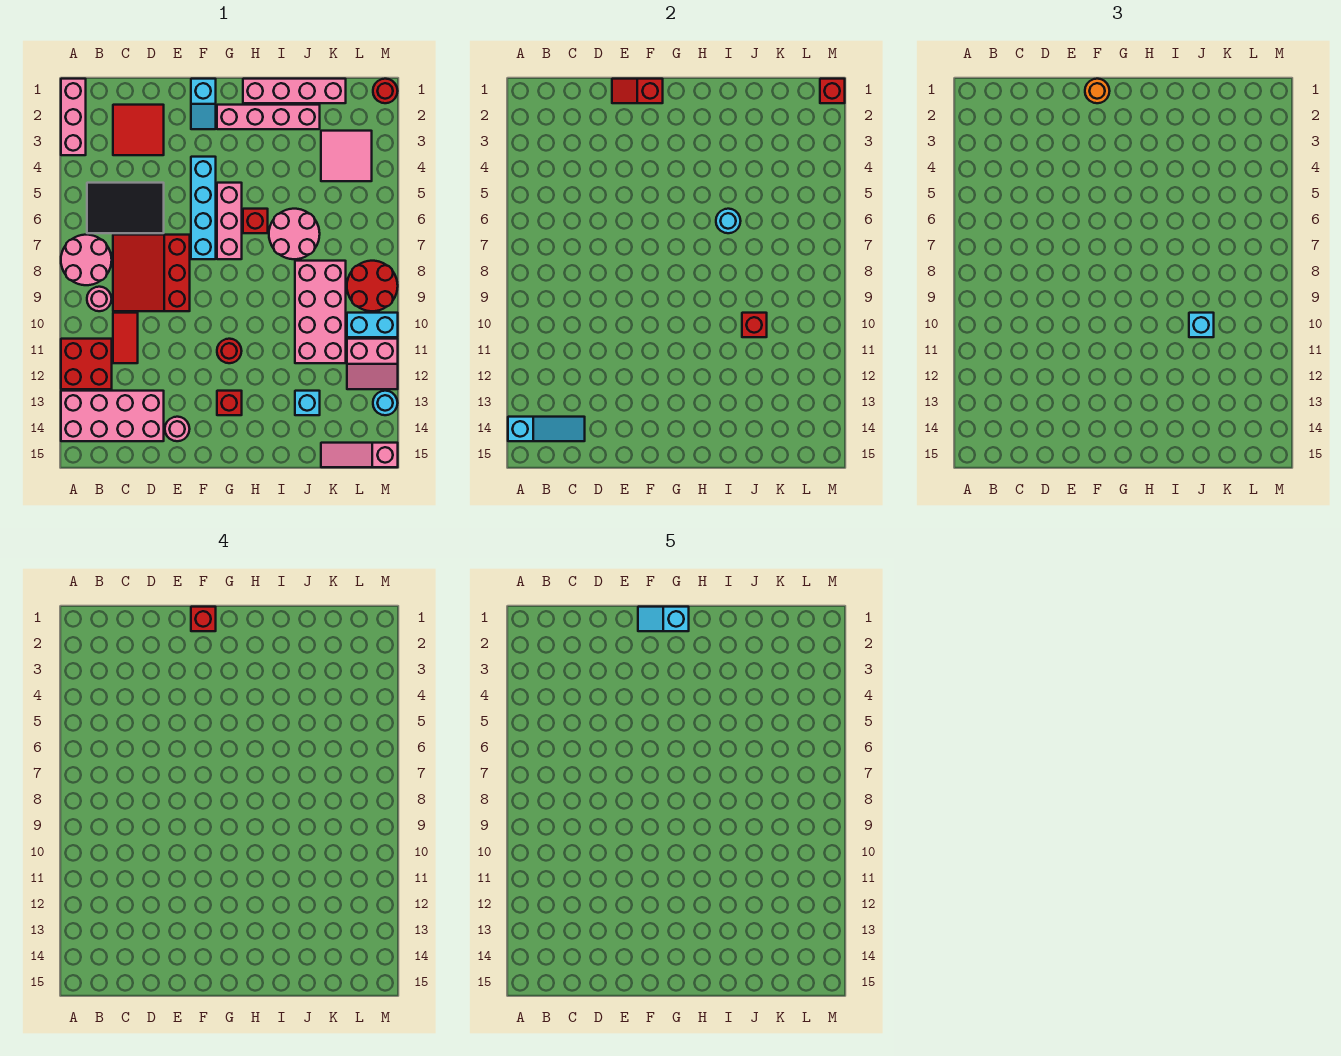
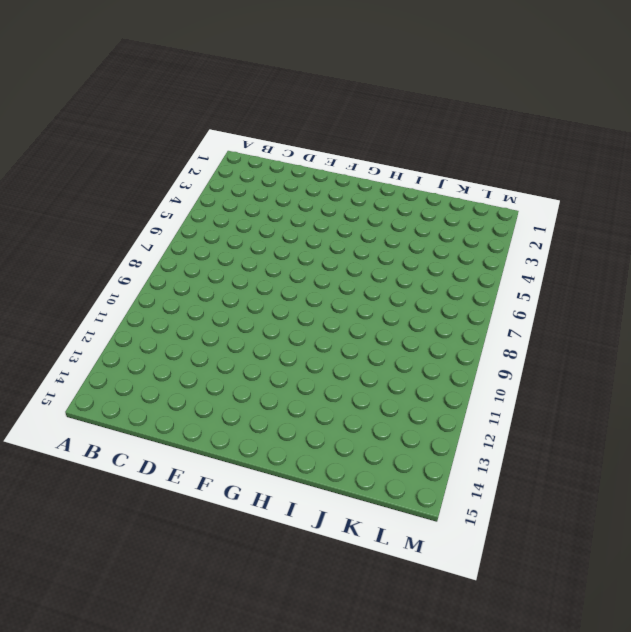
none -> pink 1x3 brick [61,79,86,155]
none -> pink 2x2 round brick [61,235,112,285]
none -> red 2x2 brick [61,339,112,389]
none -> pink 2x4 brick [61,391,164,441]

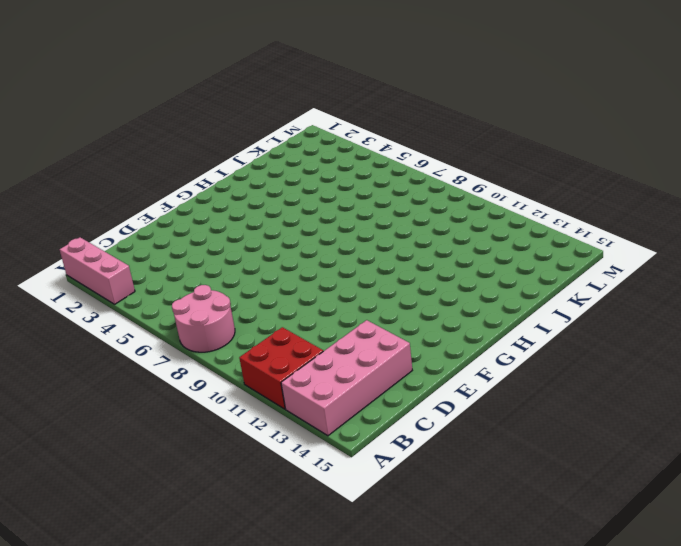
none -> black 2x3 tile [87,183,164,233]
none -> pink 1x1 round brick [87,287,112,311]
none -> red 2x2 tile [113,105,164,155]
none -> red 3x3 slope [113,235,190,311]

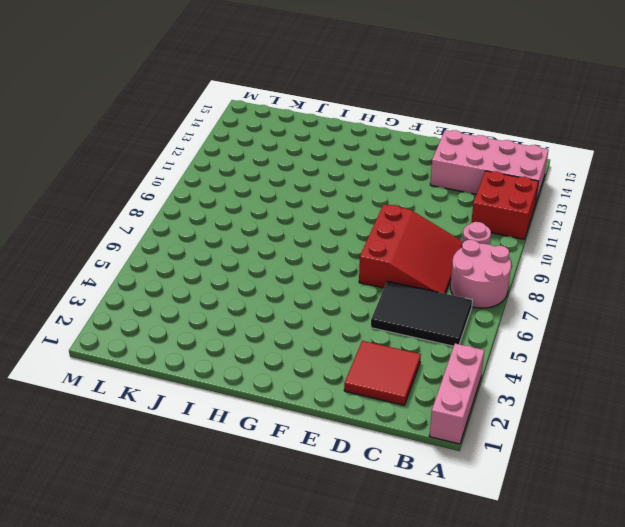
none -> red 1x2 tile [113,313,138,363]
none -> pink 1x1 round brick [165,417,190,441]
none -> cyan 1x2 slope [191,79,216,129]
none -> cyan 1x4 brick [191,157,216,259]

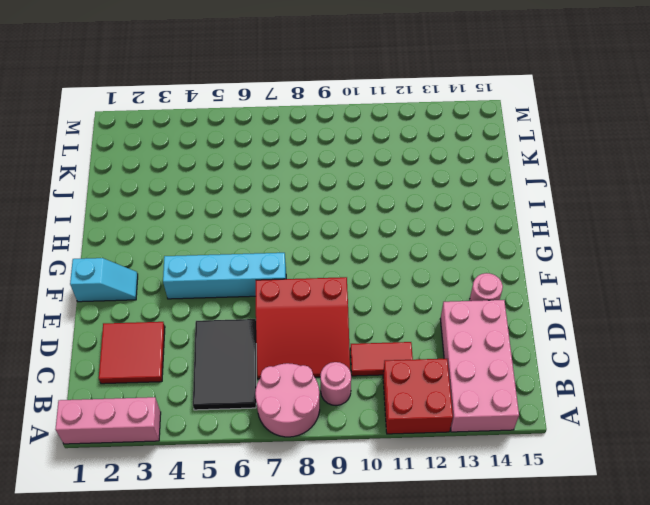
none -> pink 1x4 brick [217,105,320,129]
none -> pink 1x3 brick [217,183,242,259]
none -> red 1x1 round brick [217,339,242,363]
none -> red 1x1 brick [217,391,242,415]

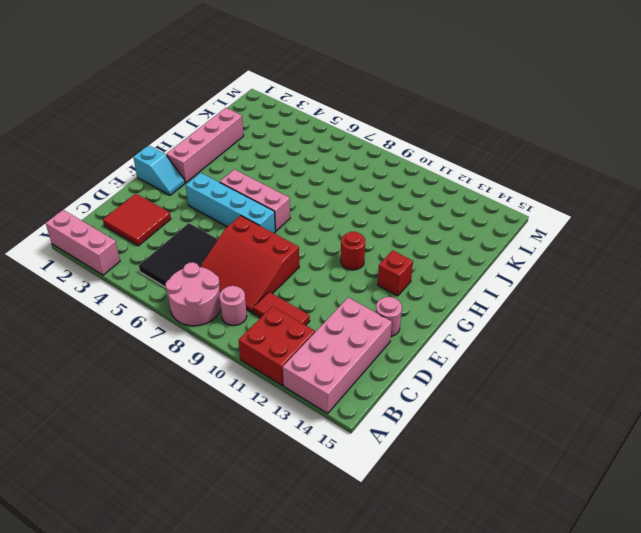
none -> pink 1x4 brick [243,79,346,103]
none -> red 1x1 brick [243,209,268,233]
none -> pink 2x2 round brick [269,209,320,259]
none -> pink 2x4 brick [295,261,346,363]

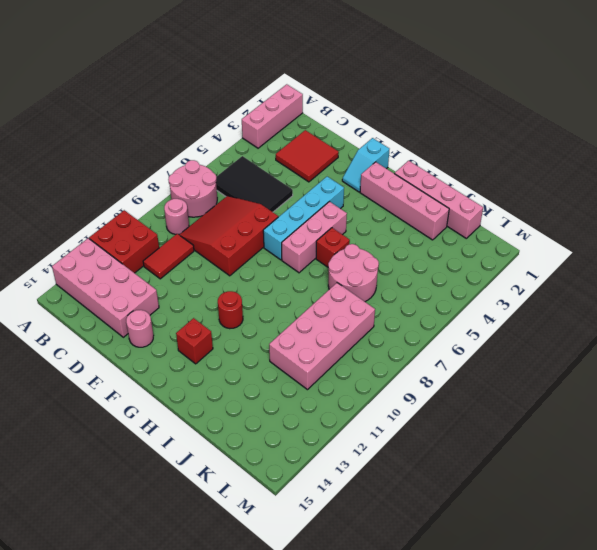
none -> cyan 1x1 brick [295,391,320,415]
none -> pink 2x2 tile [321,131,372,181]
none -> pink 1x3 slope [321,443,398,467]
none -> red 2x2 round brick [347,261,398,311]

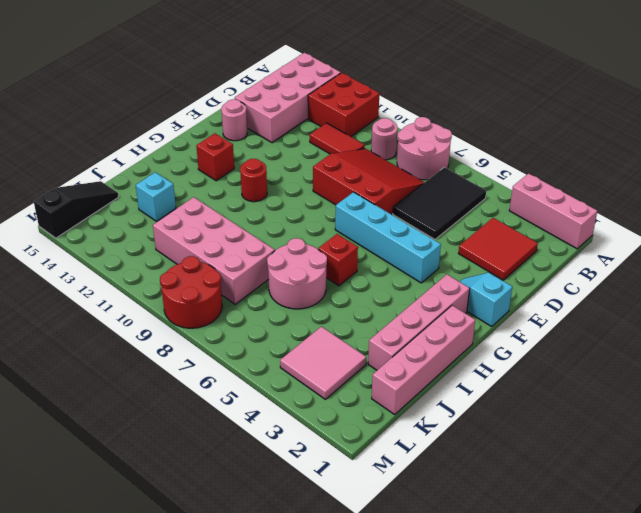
black 1x3 slope [34,181,119,238] -> pink 1x3 slope [321,443,398,467]
none -> pink 1x3 brick [217,183,242,259]
none -> cyan 1x2 brick [347,313,398,337]
none -> pink 2x2 slope [347,339,398,389]
none -> red 1x1 round brick [373,79,398,103]

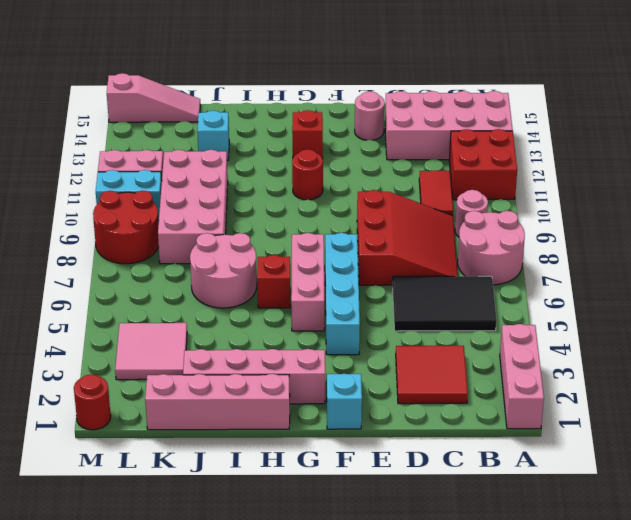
none -> cyan 1x1 round brick [373,391,398,415]
none -> cyan 1x3 slope [508,417,585,441]
none -> red 1x2 slope [612,79,663,103]
none -> cyan 1x1 round brick [716,209,741,233]

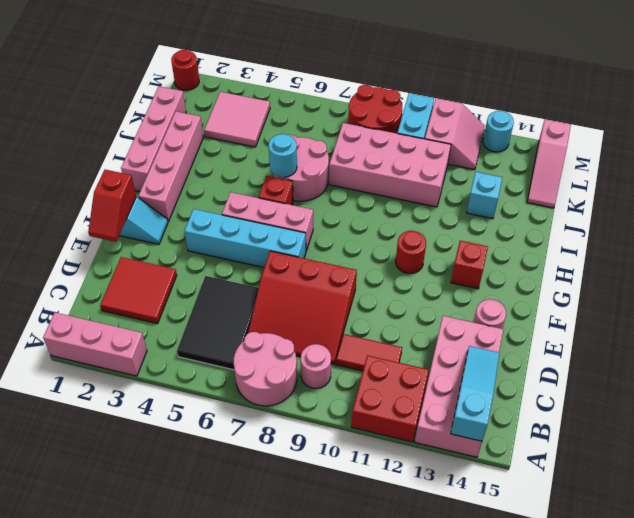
none -> red 1x1 brick [742,313,767,337]
none -> red 1x1 brick [820,79,845,103]
none -> orange 1x1 round brick [1085,79,1110,103]
none -> cyan 1x1 brick [1189,313,1214,337]

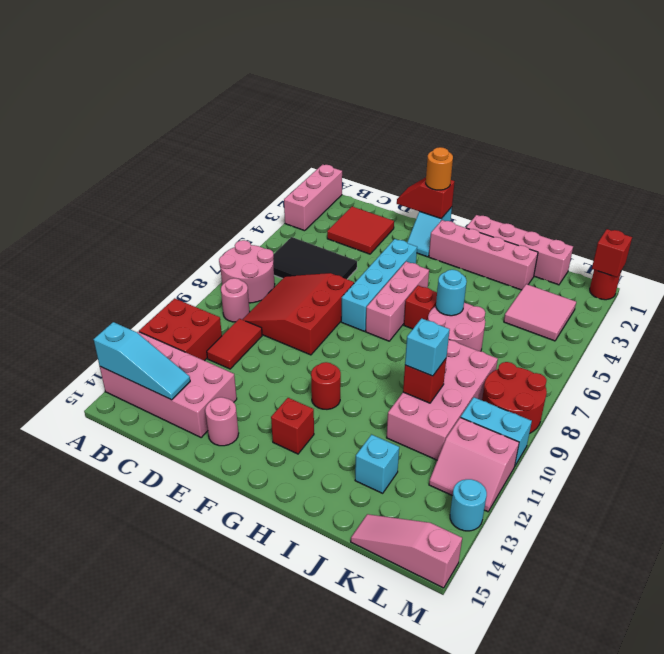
none -> red 1x1 brick [191,607,216,631]
none -> cyan 1x2 slope [638,607,689,631]

